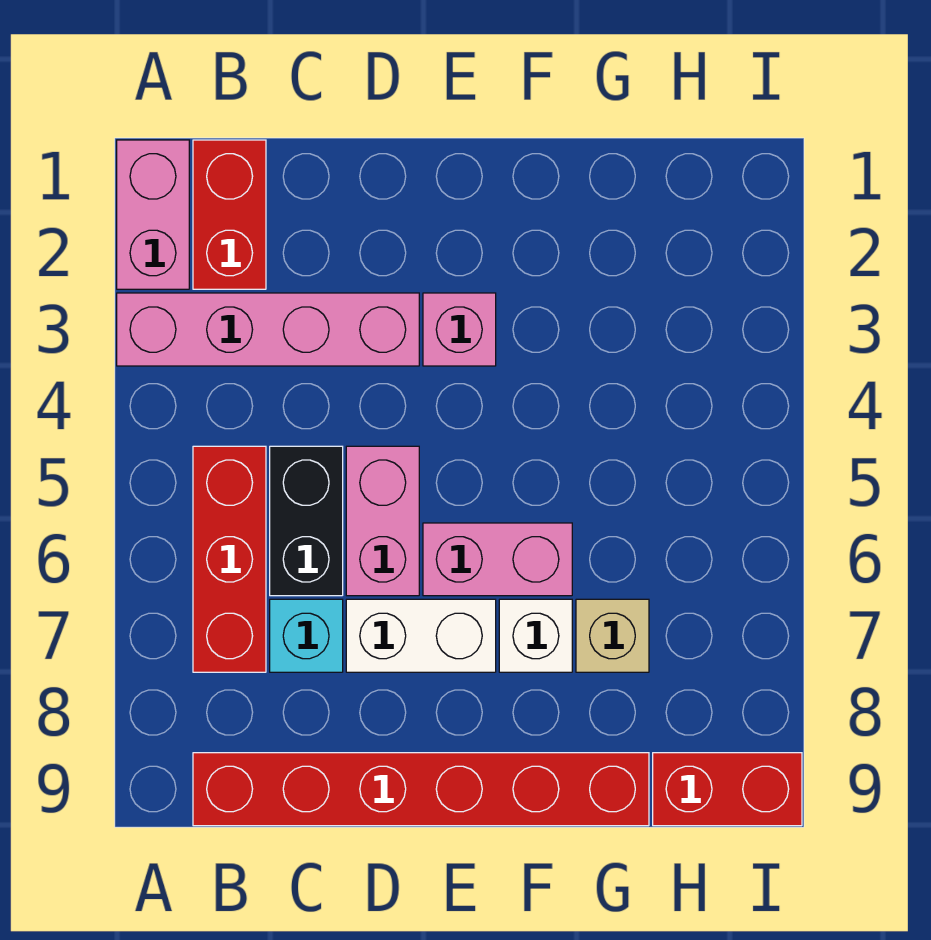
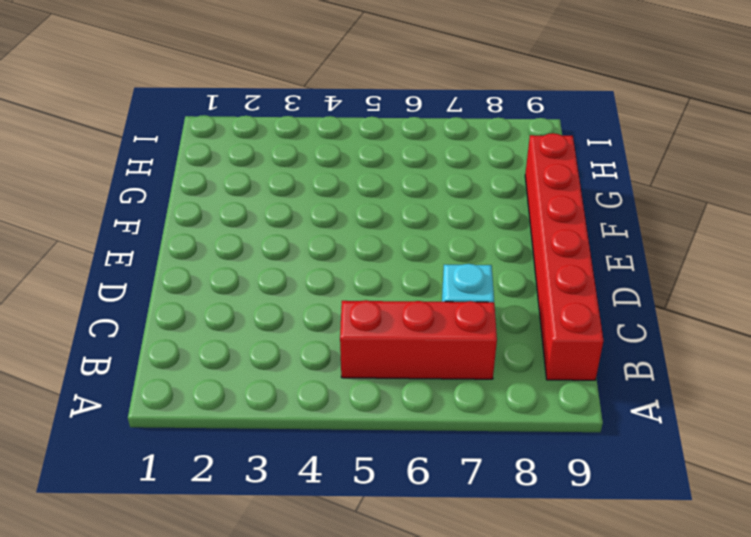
none -> pink 1x2 brick [117,140,189,289]
none -> pink 1x4 brick [117,293,419,366]
none -> red 1x2 brick [193,140,266,289]

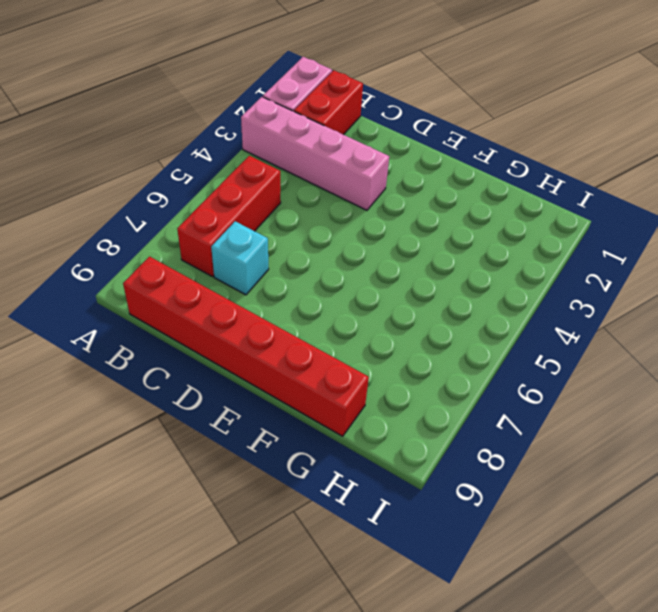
none -> black 1x2 brick [270,446,343,596]
none -> pink 1x2 brick [346,446,419,596]
none -> white 1x2 brick [346,599,496,672]

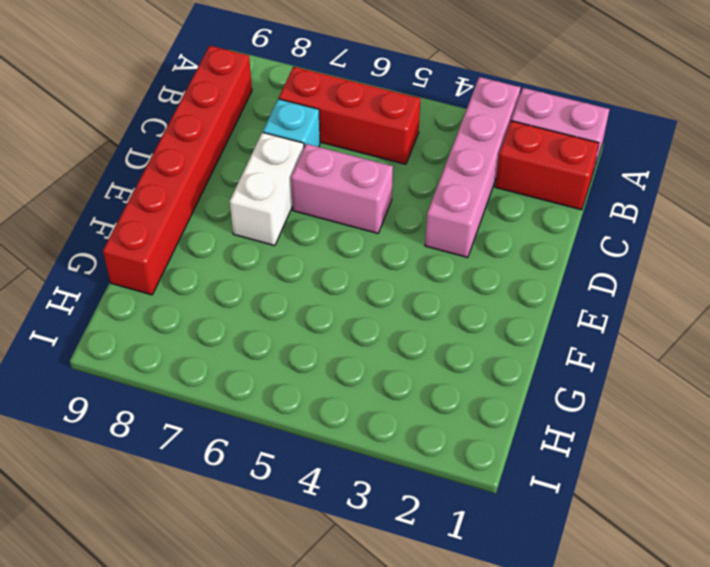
none -> black 1x2 brick [270,446,343,596]
none -> pink 1x1 brick [423,293,496,366]
none -> pink 1x2 brick [423,523,572,596]

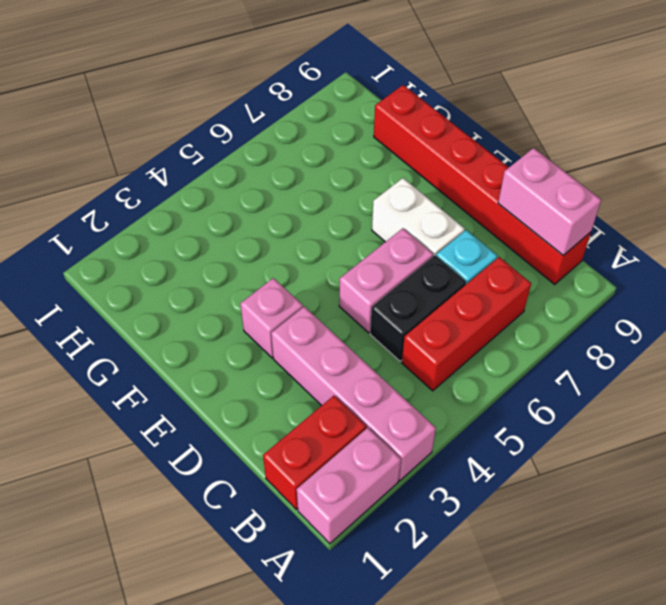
pink 1x2 brick [498,148,601,255] -> pink 1x2 brick moved to [423,523,572,596]
none -> white 1x1 brick [499,599,572,672]
none -> tan 1x1 brick [576,599,649,672]
none -> red 1x2 brick [653,753,802,826]

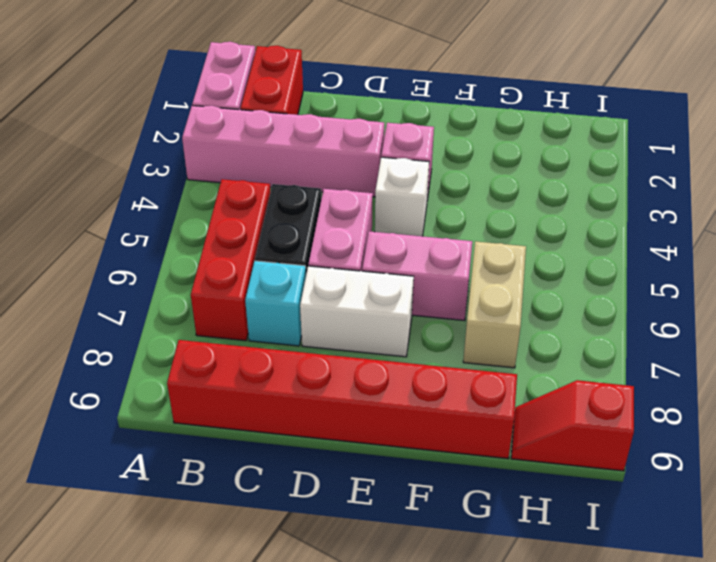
white 1x1 brick [375,157,429,236] -> white 1x1 brick moved to [499,599,572,672]
tan 1x2 brick [463,241,526,368] -> tan 1x1 brick [576,599,649,672]
red 1x2 slope [511,380,634,471] -> red 1x2 brick [653,753,802,826]

